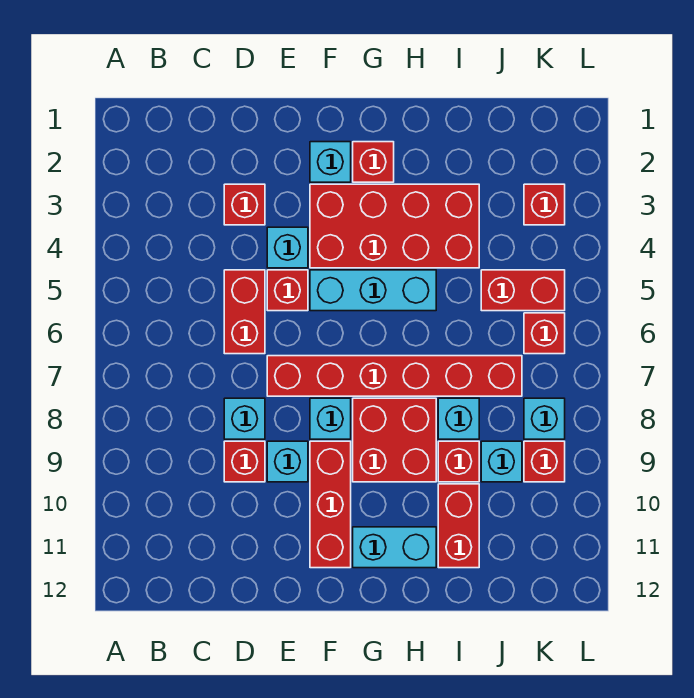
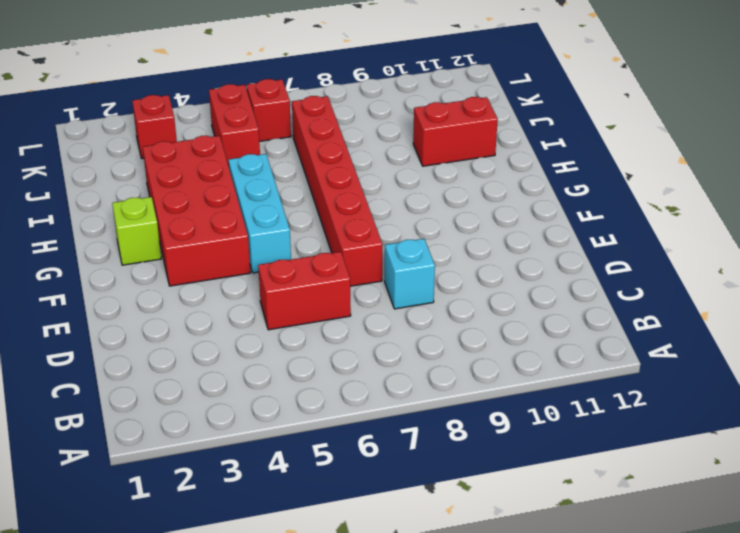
lime 1x1 brick [112,197,161,265] -> red 1x1 brick [353,142,394,182]
none -> red 1x1 brick [224,184,265,225]
none -> red 1x1 brick [224,441,265,482]
none -> cyan 1x1 brick [267,227,308,268]

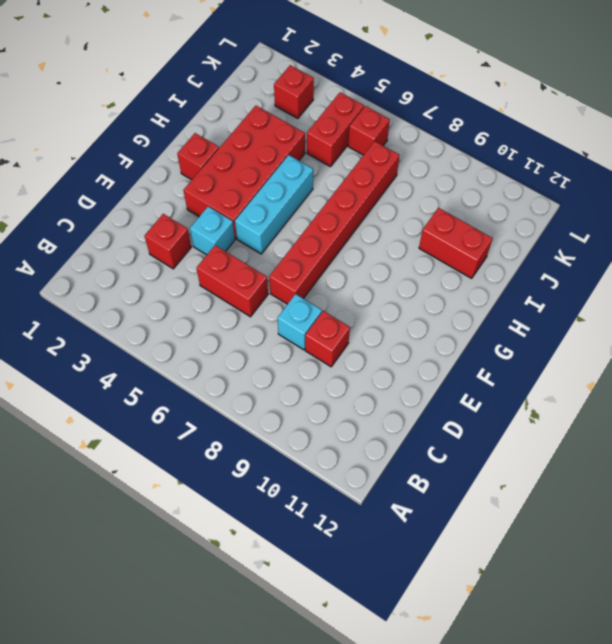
none -> red 1x1 brick [267,270,308,311]
none -> cyan 1x1 brick [267,441,308,482]
none -> cyan 1x1 brick [310,142,351,182]

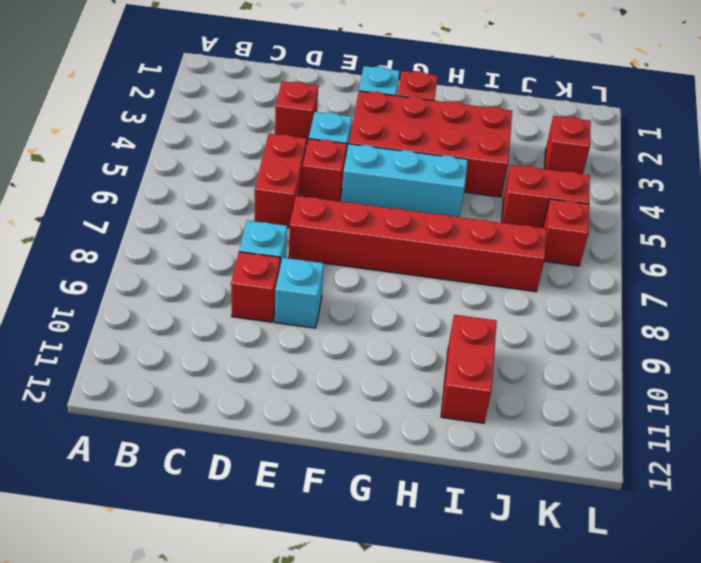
none -> cyan 1x1 brick [310,398,351,439]
none -> red 1x3 brick [310,441,351,568]
none -> red 2x2 brick [353,398,436,482]

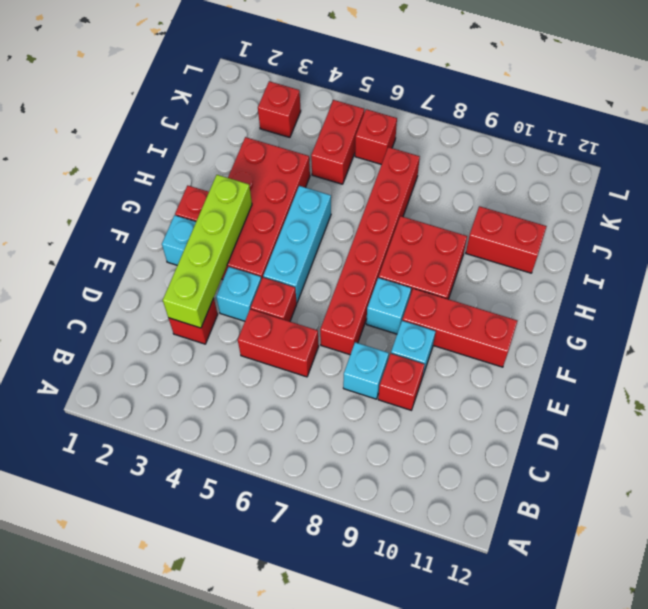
lime 1x4 brick [163,175,252,328] -> none
none -> cyan 1x2 brick [353,527,436,568]
none -> cyan 1x1 brick [438,398,479,439]
none -> red 1x1 brick [438,441,479,482]

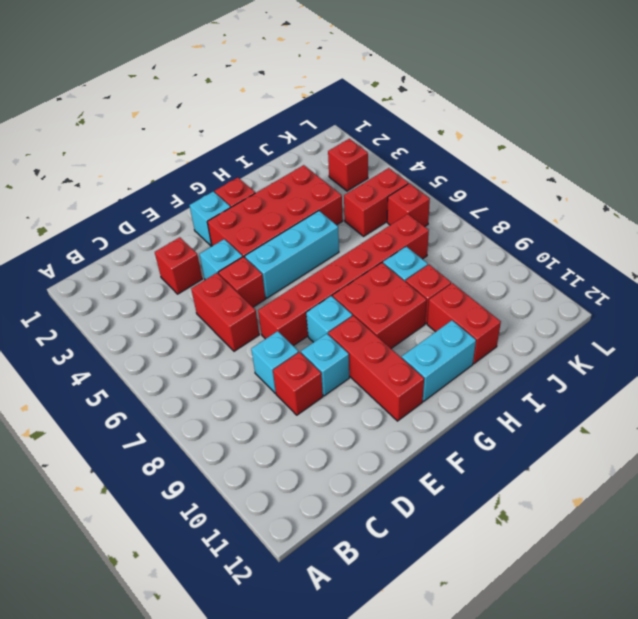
none -> cyan 1x1 brick [481,441,522,482]
none -> cyan 1x1 brick [524,398,565,439]
none -> red 1x1 brick [524,441,565,482]

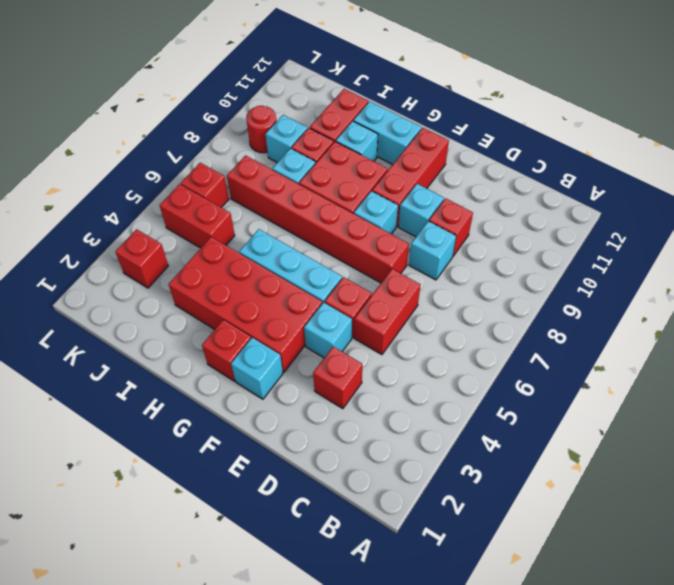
cyan 1x1 brick [336,121,378,161] -> cyan 1x1 brick moved to [524,398,565,439]
red 1x1 round brick [246,106,276,153] -> red 1x1 brick [524,441,565,482]

